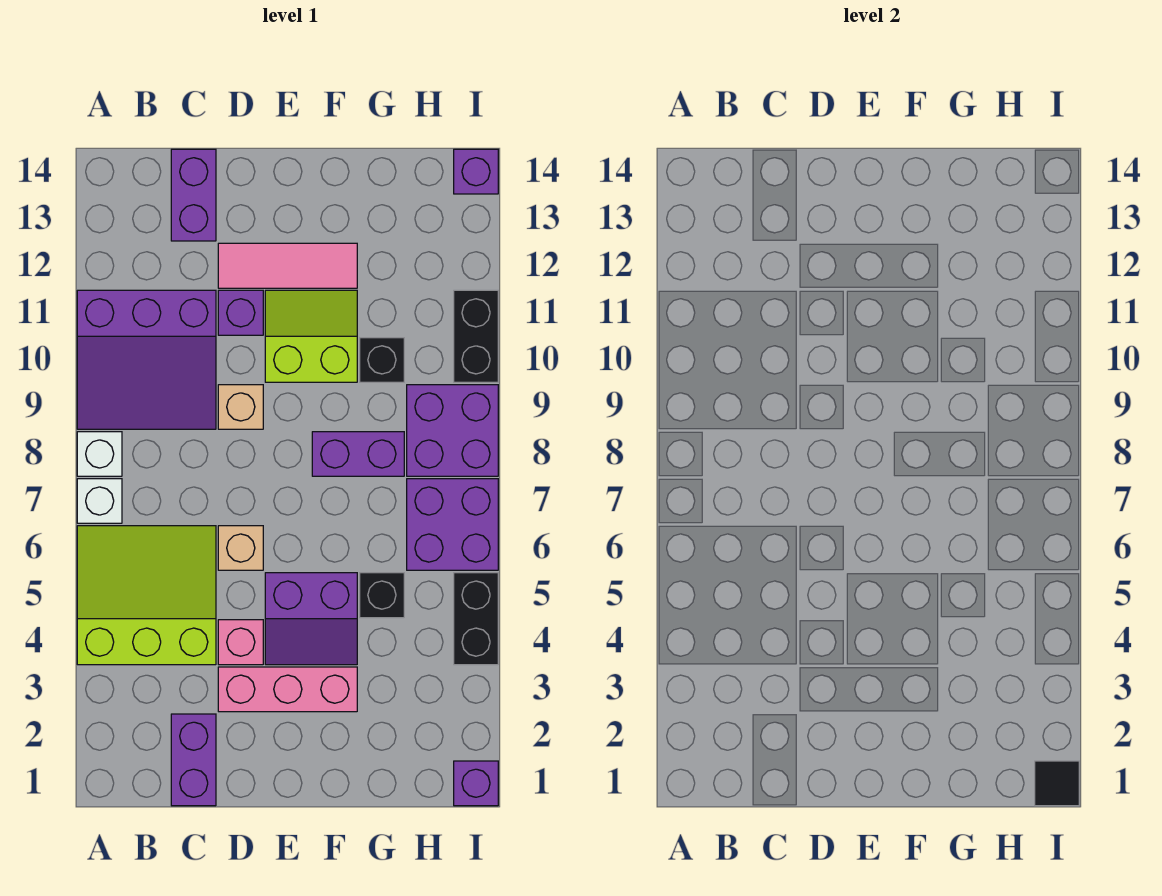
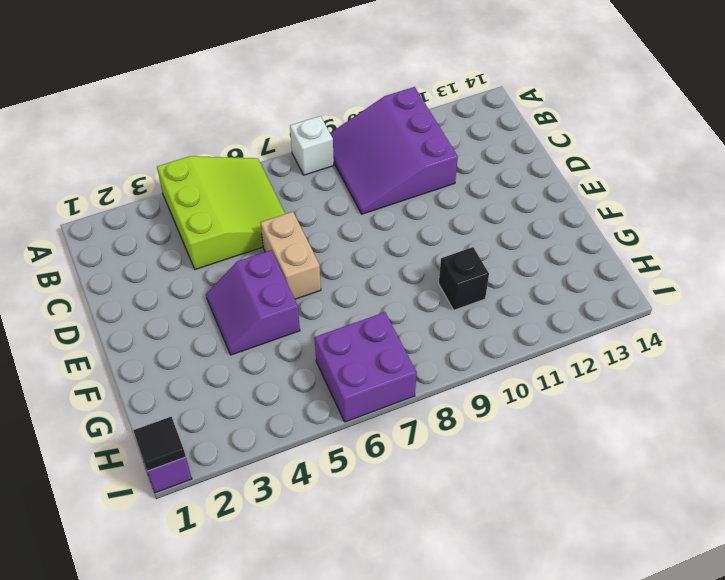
tan 1x2 brick [261,212,321,299] -> tan 1x1 brick [218,526,263,570]
none -> white 1x1 brick [77,479,122,523]
none -> purple 1x2 brick [171,714,216,806]
none -> purple 1x2 brick [171,149,216,241]

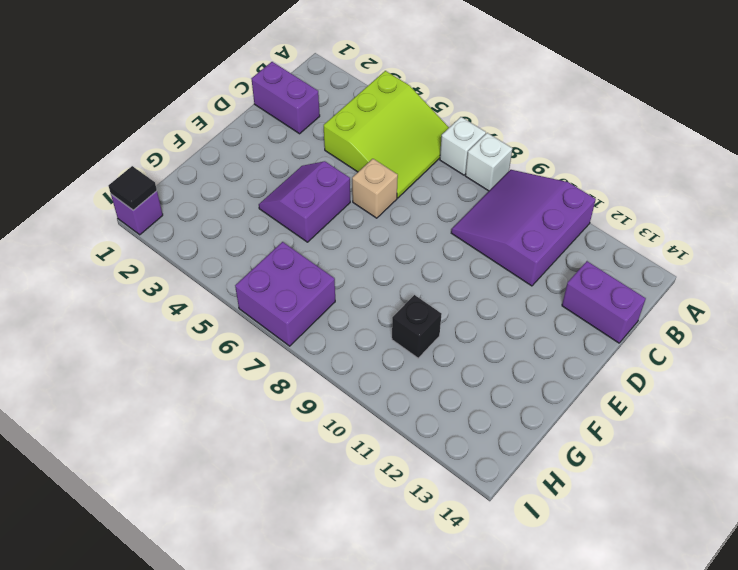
none -> pink 1x3 brick [218,667,357,712]
none -> pink 1x1 brick [218,620,263,665]
none -> tan 1x1 brick [218,385,263,429]

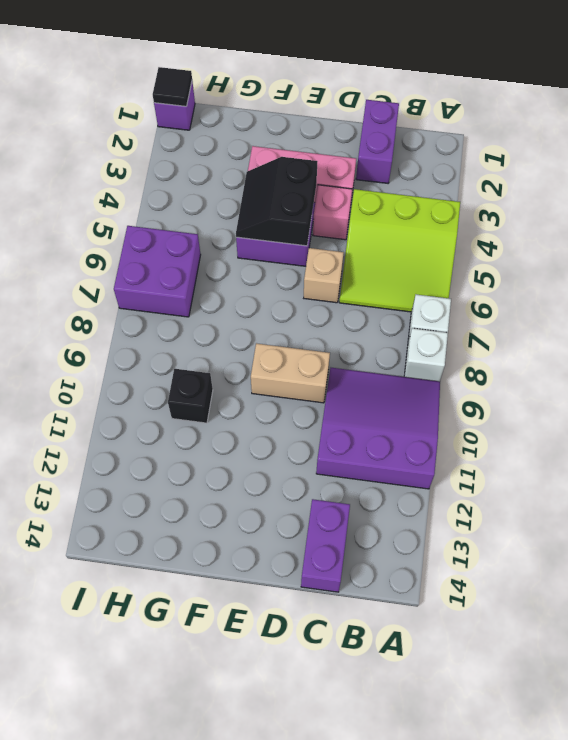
tan 1x2 brick [251,343,330,403] -> tan 1x1 brick [218,385,263,429]
black 2x2 slope [236,157,317,246] -> none
none -> purple 1x1 brick [218,290,263,335]
none -> pink 1x3 tile [218,243,357,288]
none -> lime 2x2 slope [265,290,357,382]

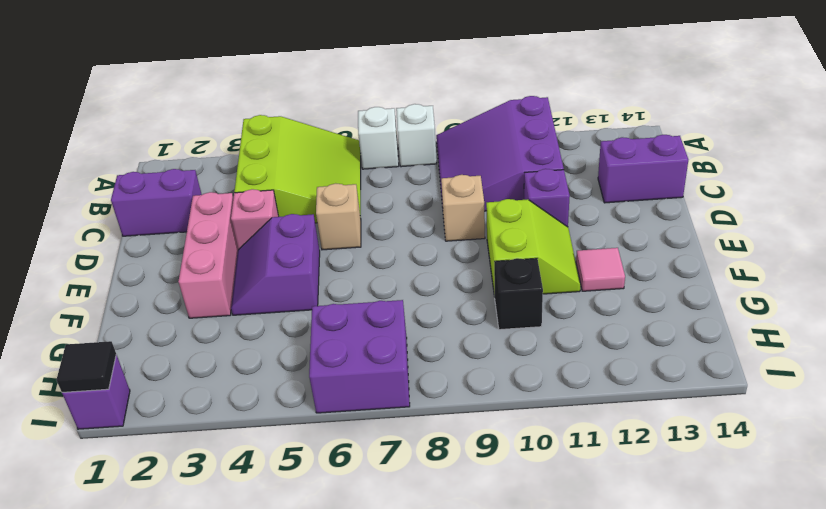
pink 1x1 tile [576,248,625,291] -> pink 1x3 tile [218,243,357,288]
none -> purple 1x2 brick [312,432,404,476]
none -> black 1x1 brick [360,573,404,618]
none -> purple 2x2 brick [407,385,498,476]

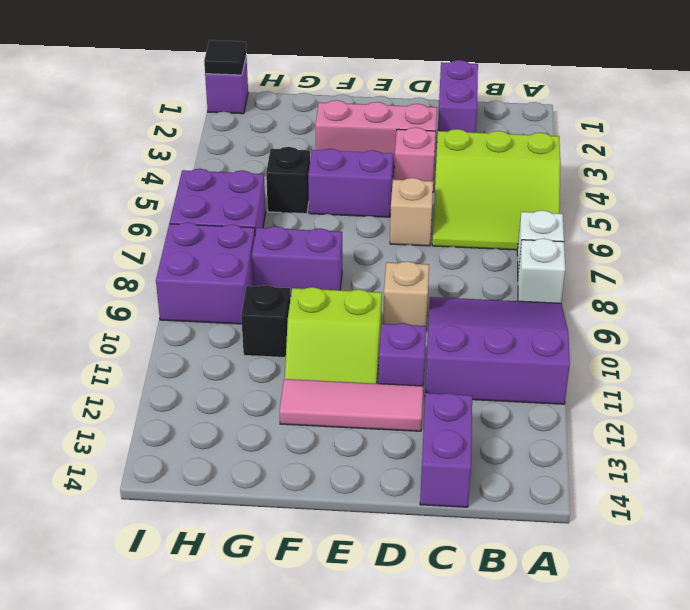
none -> black 1x2 brick [454,573,498,665]
none -> black 1x2 brick [454,290,498,382]
none -> purple 1x1 brick [454,149,498,194]

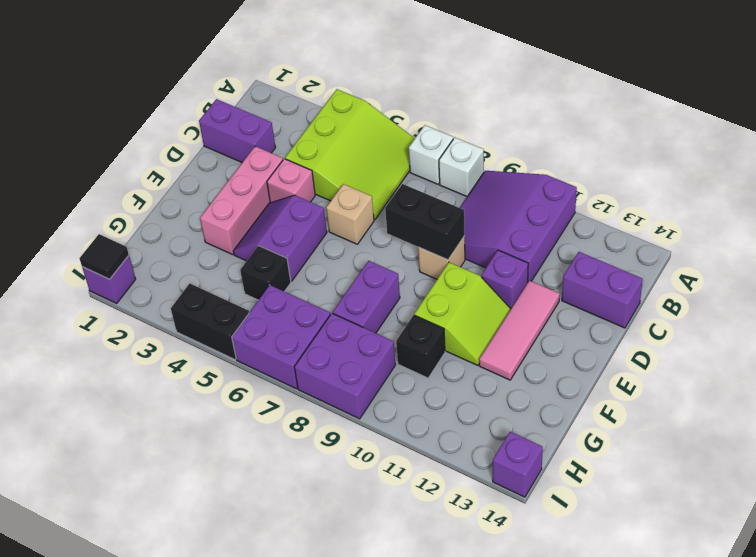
black 1x2 brick [385,184,465,260] -> black 1x2 brick moved to [454,290,498,382]

